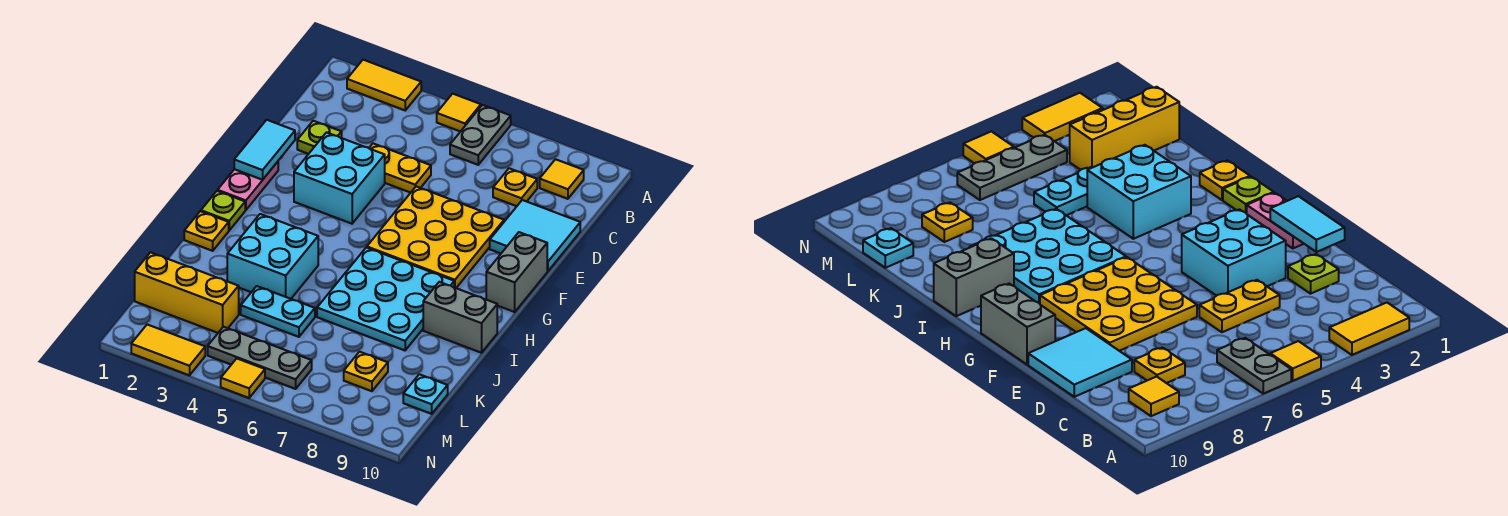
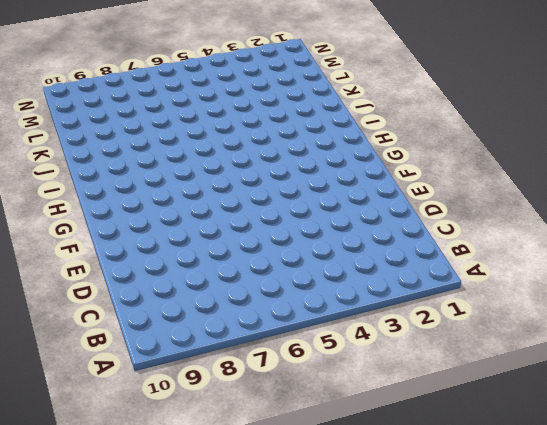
none -> yellow 1x2 tile [347,60,421,110]
none -> yellow 1x1 tile [437,94,481,132]
none -> grey 1x2 plate [450,105,511,165]

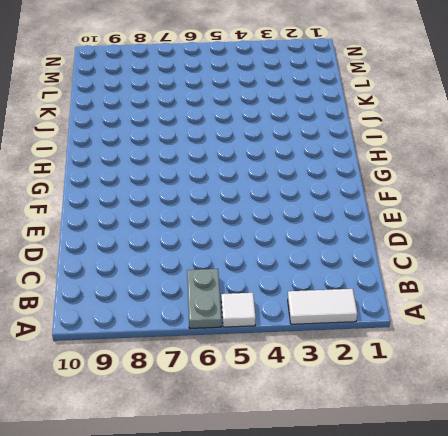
white 1x2 tile [288,289,357,324] -> yellow 1x2 tile [347,60,421,110]
white 1x1 tile [221,293,256,327] -> yellow 1x1 tile [437,94,481,132]
none -> yellow 1x1 tile [540,159,584,199]
none -> yellow 1x1 plate [493,168,537,206]
none -> lime 1x1 plate [297,121,342,154]

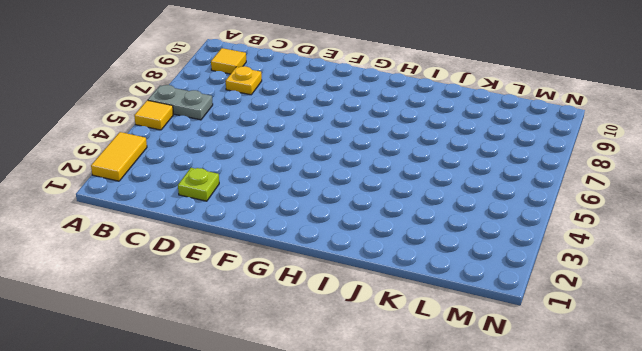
none -> yellow 1x2 plate [369,144,431,193]
none -> cyan 2x2 tile [490,200,580,271]
none -> cyan 2x2 brick [294,132,385,224]

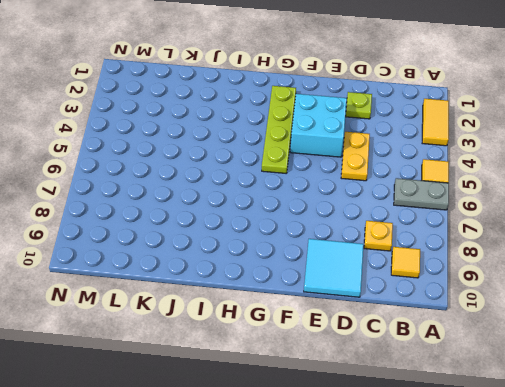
lime 1x4 plate [262,86,296,173] -> none
none -> yellow 3x3 plate [367,186,504,288]
none -> pink 1x2 plate [218,162,278,210]
none -> grey 1x2 brick [486,232,547,312]

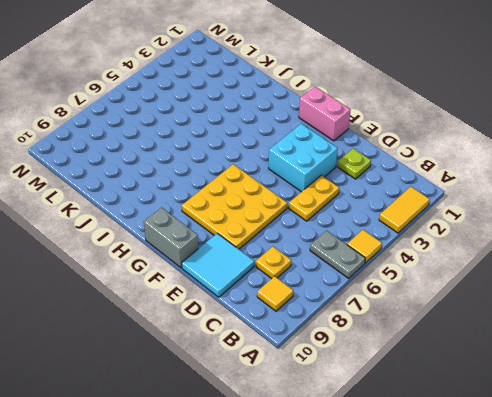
pink 1x2 brick [299,87,350,141] -> pink 1x2 plate [218,162,278,210]
none -> lime 1x1 plate [201,191,245,230]
none -> cyan 3x3 plate [317,248,454,350]
none -> yellow 1x1 plate [184,211,229,251]

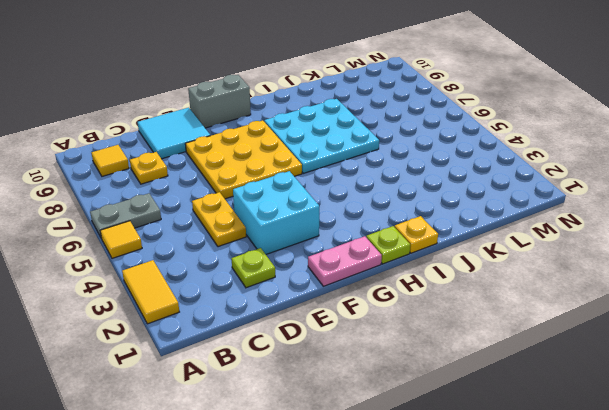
none -> cyan 2x2 brick [227,214,318,299]
none -> grey 1x2 brick [423,282,497,353]
none -> cyan 1x2 plate [241,286,315,337]

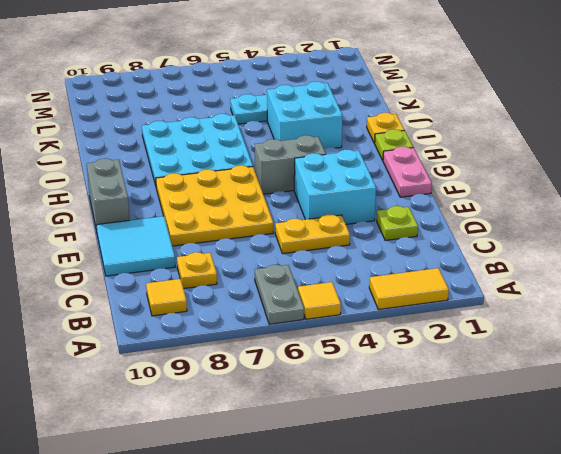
grey 1x2 brick [255,135,326,194] -> grey 1x2 brick moved to [423,282,497,353]
none -> yellow 1x3 brick [135,252,239,333]
none -> yellow 1x1 plate [344,352,388,391]
none -> cyan 1x1 plate [403,374,448,414]

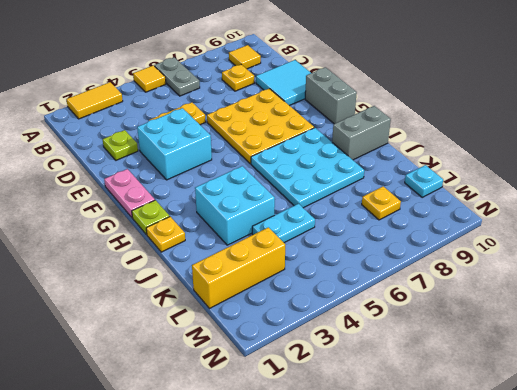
none -> grey 1x3 plate [208,327,312,389]
none -> yellow 1x2 tile [131,325,205,375]
none -> yellow 1x1 tile [221,359,265,398]

